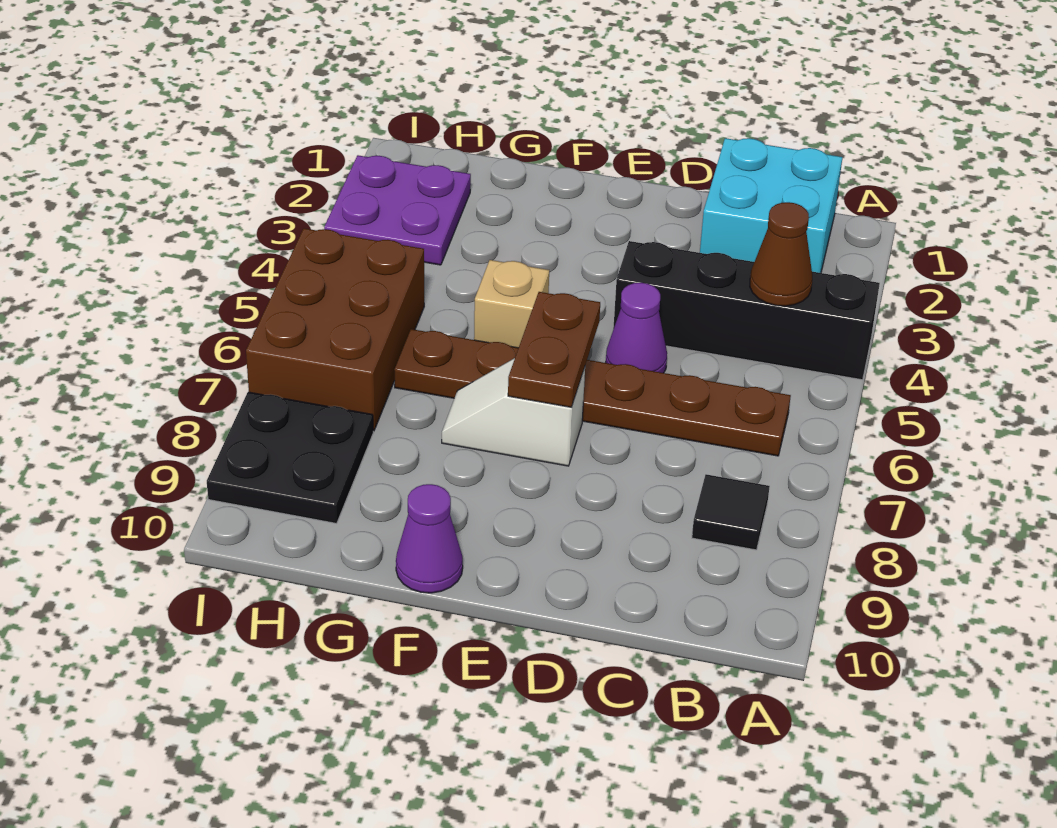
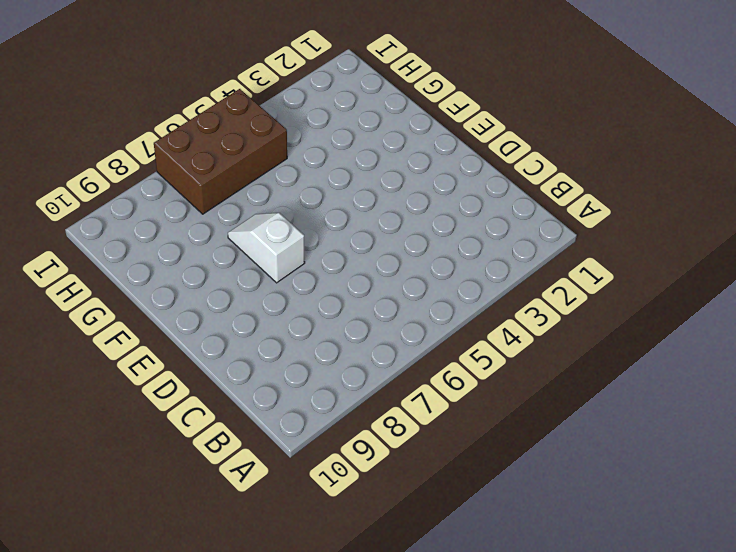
none -> black 1x4 brick [613,241,880,380]
none -> cyan 2x2 brick [700,138,842,273]
none -> brown 1x6 plate [394,329,791,456]

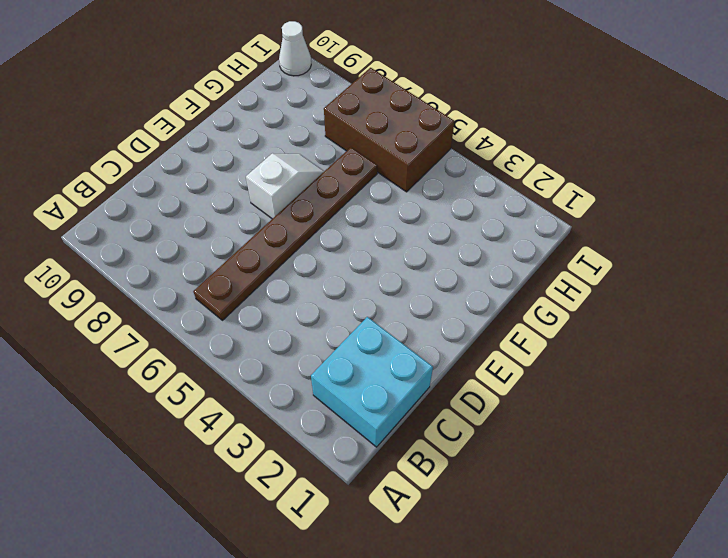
white 1x1 cone [279,21,311,76] -> none
none -> black 1x4 brick [613,241,880,380]
none -> black 1x1 tile [692,474,770,550]
none -> purple 1x1 cone [606,283,667,373]

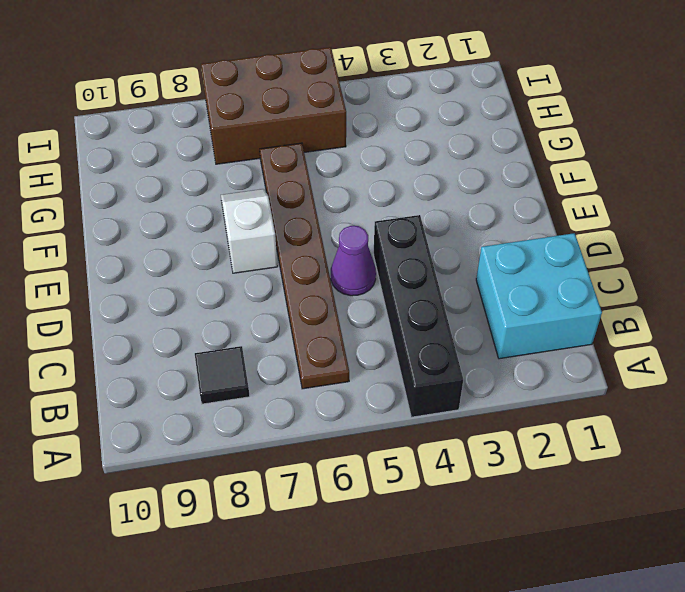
none -> tan 1x1 brick [474,260,549,348]
none -> purple 1x1 cone [396,484,463,593]
none -> purple 2x2 plate [324,155,471,265]

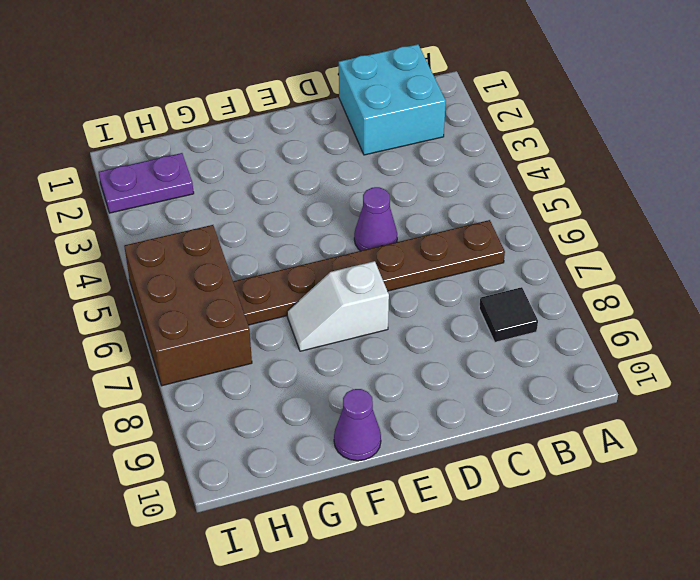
purple 1x2 plate [99,153,194,213] -> purple 2x2 plate [324,155,471,265]
none -> black 1x4 brick [613,241,880,380]
none -> tan 1x1 brick [474,260,549,348]
none -> black 2x2 plate [207,392,373,523]

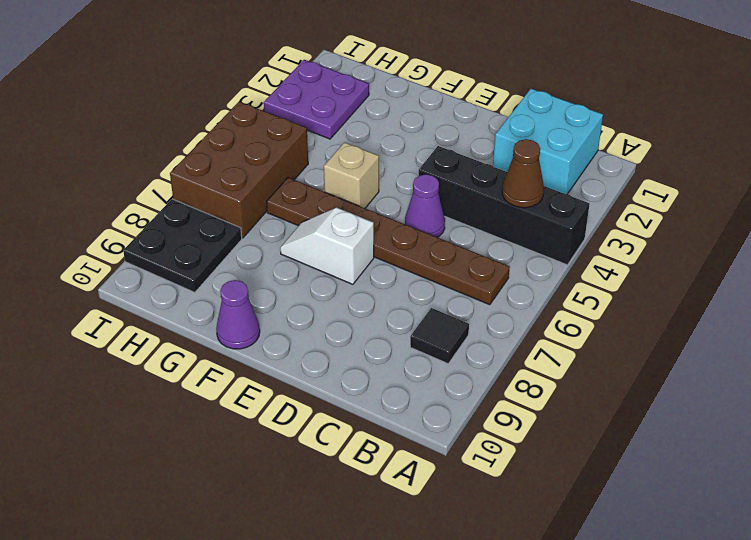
none -> brown 1x2 plate [508,292,600,408]

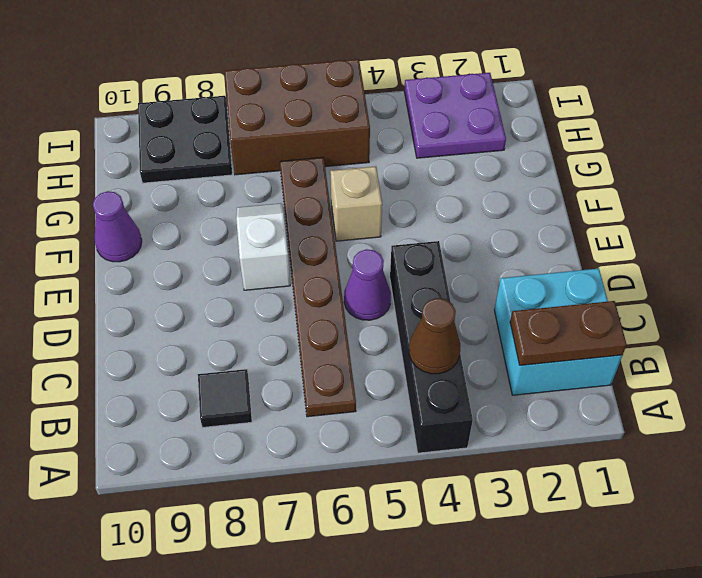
brown 1x2 plate [510,301,627,365] -> brown 1x2 plate moved to [508,292,600,408]

